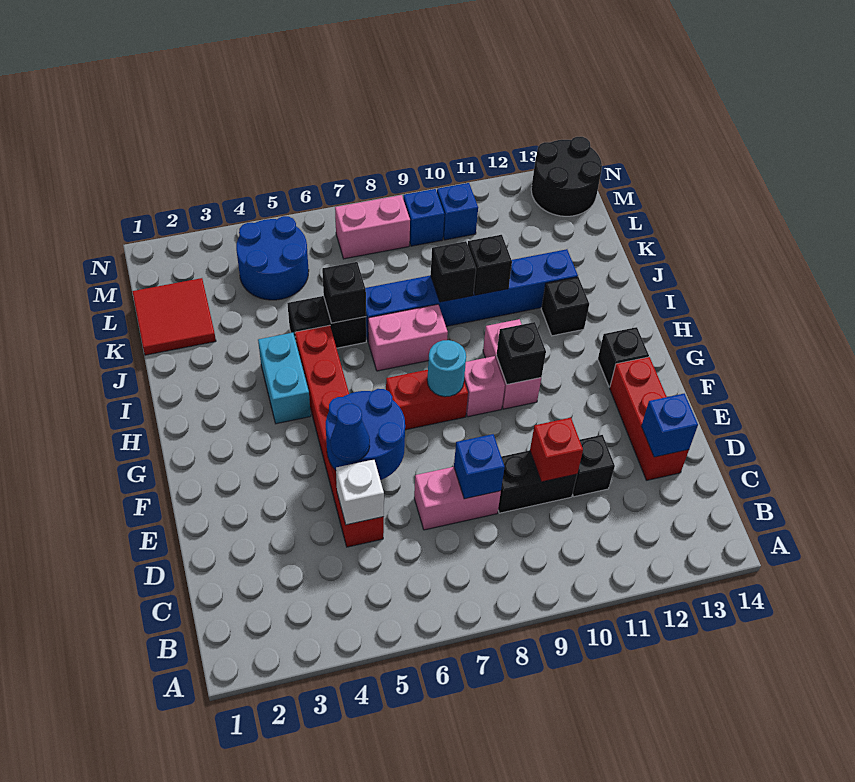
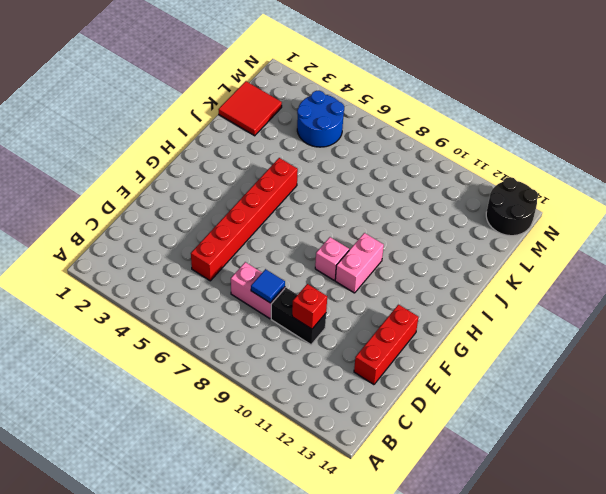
blue 1x1 tile [251,269,285,303] -> blue 1x1 brick [454,434,505,499]
none -> black 1x1 brick [573,435,615,497]
none -> red 1x2 brick [386,370,468,430]
none -> black 1x1 brick [598,327,649,387]
none -> cyan 1x2 brick [258,333,311,424]

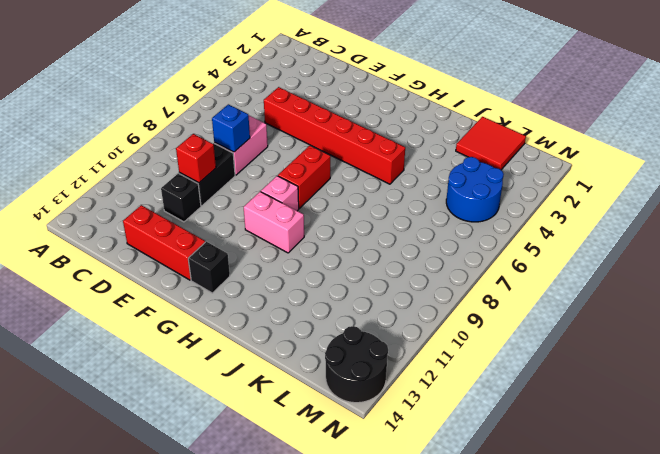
none -> cyan 1x2 brick [258,333,311,424]
none -> pink 1x2 brick [368,304,448,371]
none -> black 1x1 brick [541,277,589,336]
none -> black 1x2 brick [287,296,366,348]

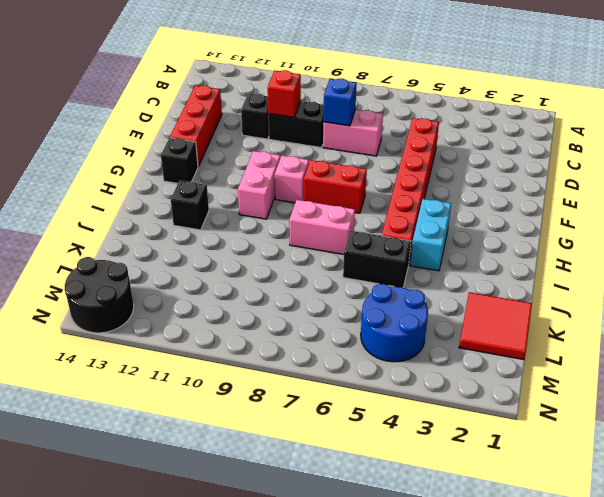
none -> blue 1x6 brick [365,249,578,340]
none -> pink 1x2 brick [335,195,410,259]
none -> blue 1x1 brick [403,189,444,246]
none -> blue 1x1 brick [437,183,478,240]

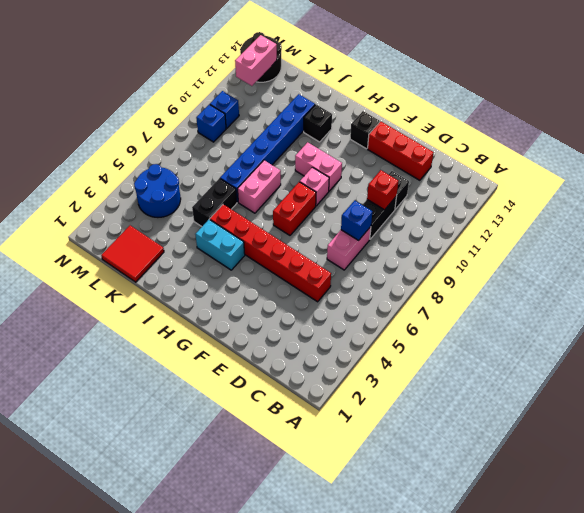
pink 1x2 brick [235,35,277,86] -> pink 1x2 brick moved to [335,195,410,259]
none -> white 1x1 brick [336,459,384,525]
none -> blue 1x1 brick [641,394,698,457]
none -> blue 2x2 round brick [326,389,405,480]
none -> cyan 1x1 round brick [427,340,466,397]

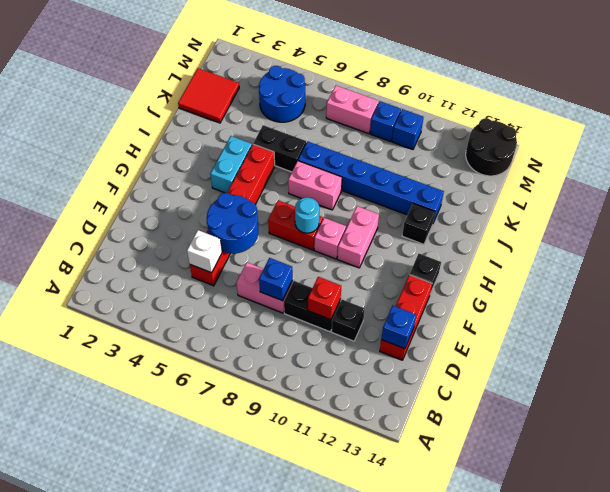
none -> black 1x1 brick [496,322,546,384]
none -> black 1x1 brick [322,262,366,323]
none -> black 1x1 brick [431,241,476,302]
none -> black 1x1 brick [468,235,512,295]

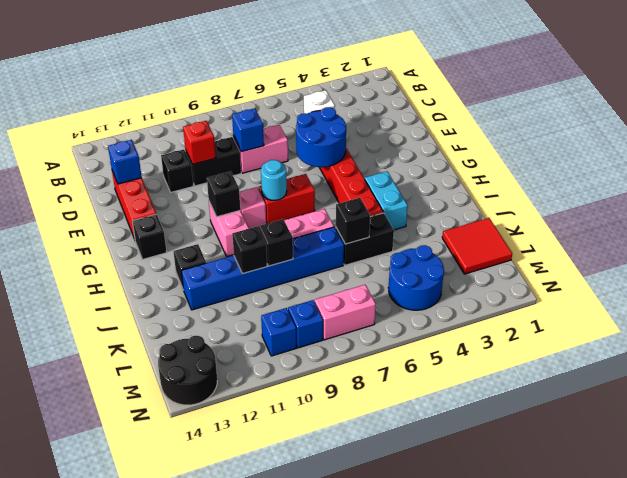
none -> blue 1x1 cone [330,404,370,462]

